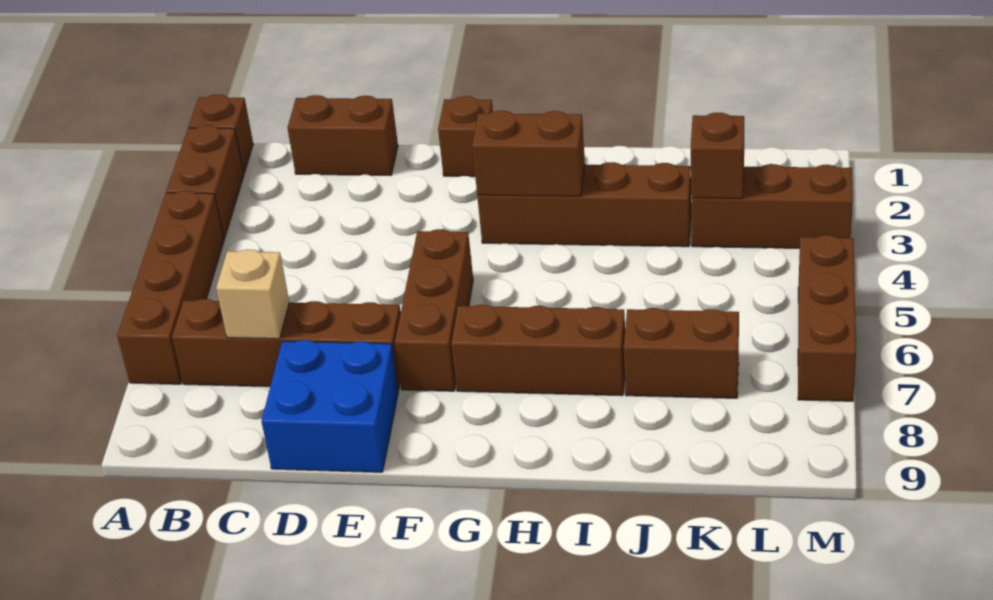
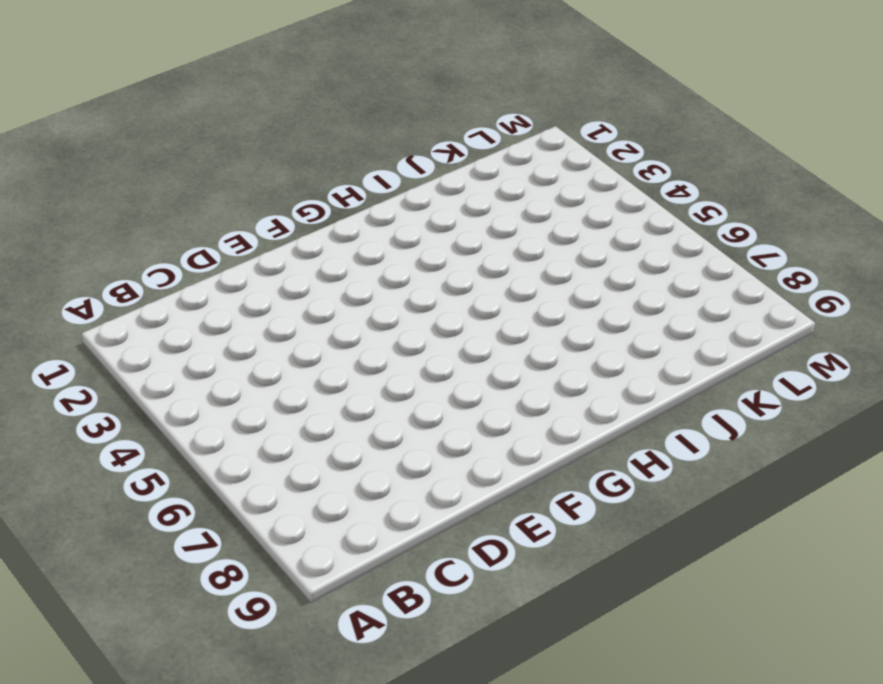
none -> brown 1x1 brick [189,94,253,173]
none -> brown 1x2 brick [166,125,244,239]
none -> brown 1x4 brick [117,191,224,384]

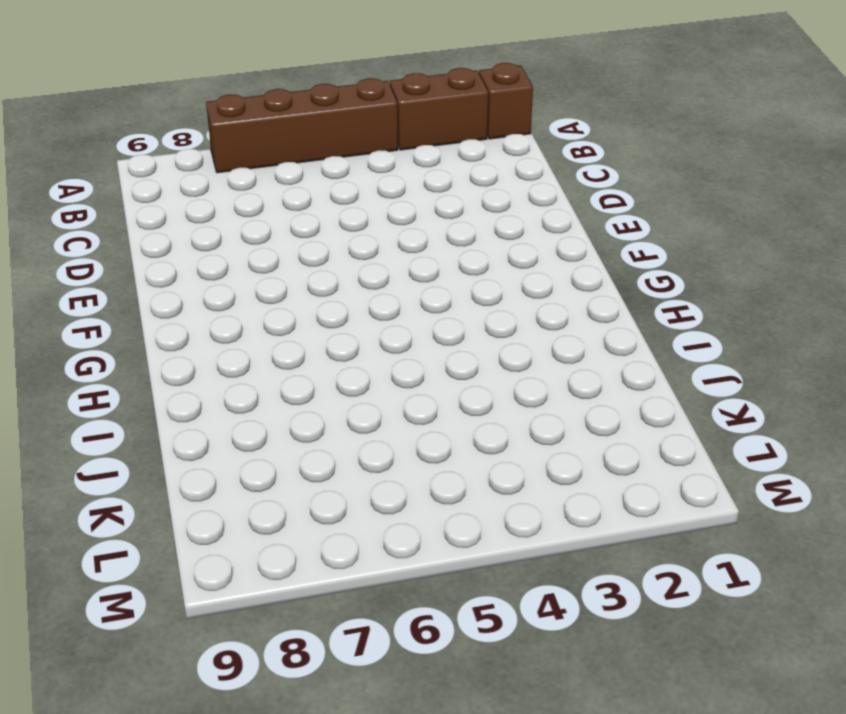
none -> brown 1x4 brick [172,299,401,390]
none -> brown 1x2 brick [287,95,398,175]
none -> blue 2x2 brick [261,340,399,472]

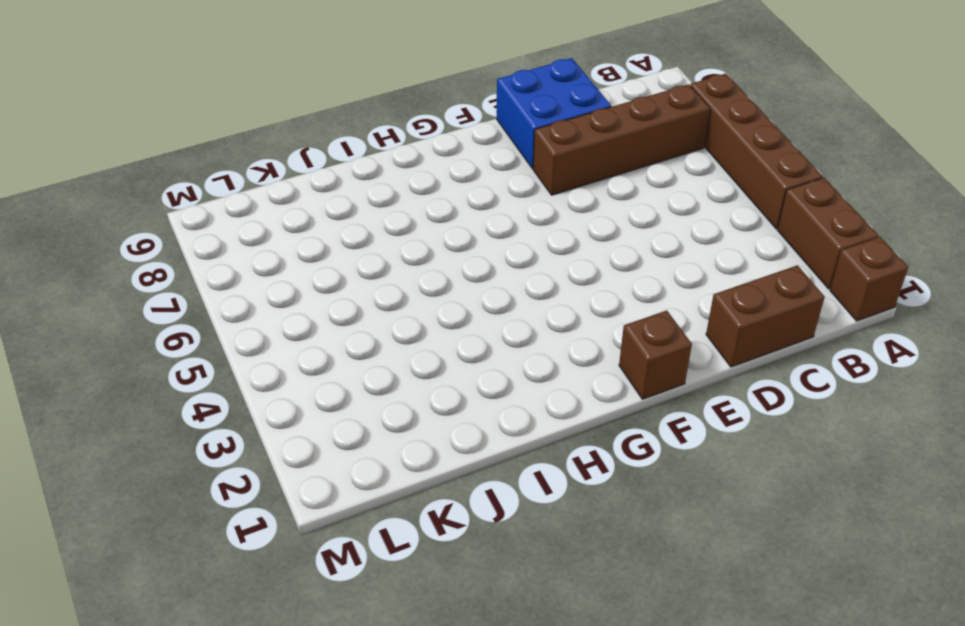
none -> brown 1x3 brick [395,229,473,391]
none -> brown 1x4 brick [477,162,691,247]
none -> brown 1x3 brick [451,305,625,396]

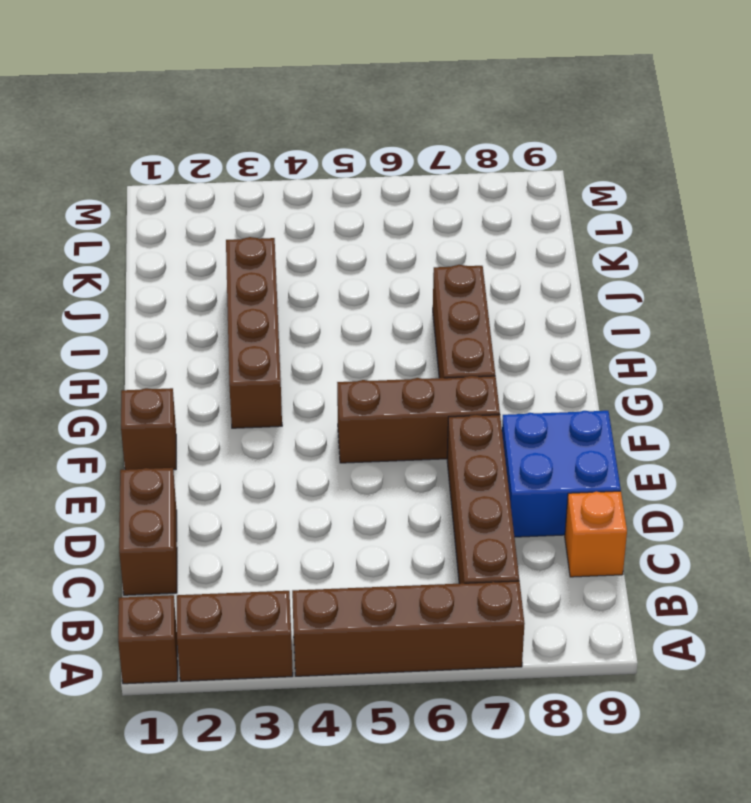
orange 1x1 brick [565,491,627,577] -> none
none -> brown 1x2 brick [624,308,739,398]
none -> brown 1x3 brick [691,164,853,248]
none -> brown 1x3 brick [798,235,856,401]

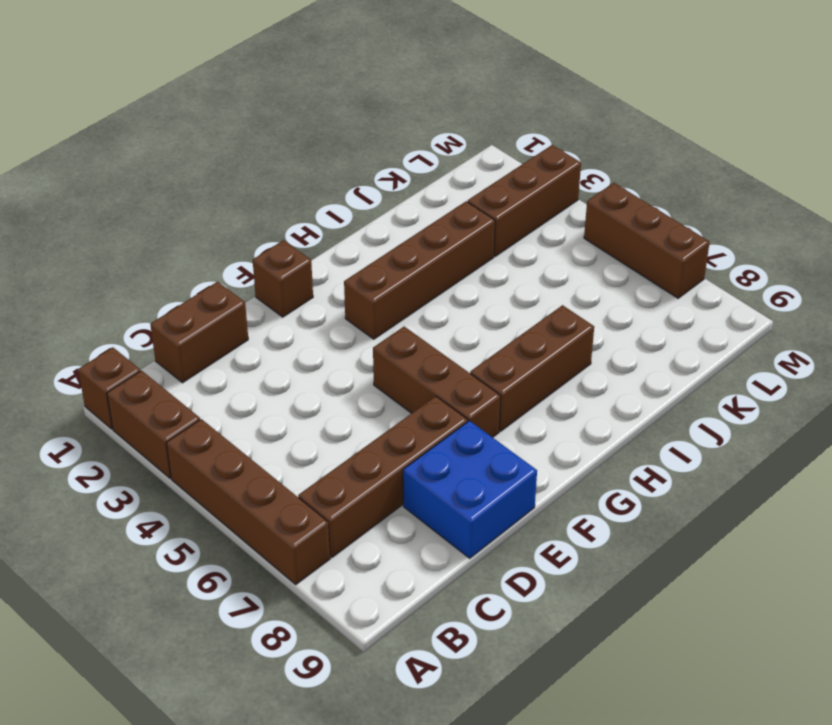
none -> brown 1x2 brick [624,308,739,398]
none -> tan 1x1 brick [216,249,289,339]
none -> brown 1x2 brick [472,111,585,196]

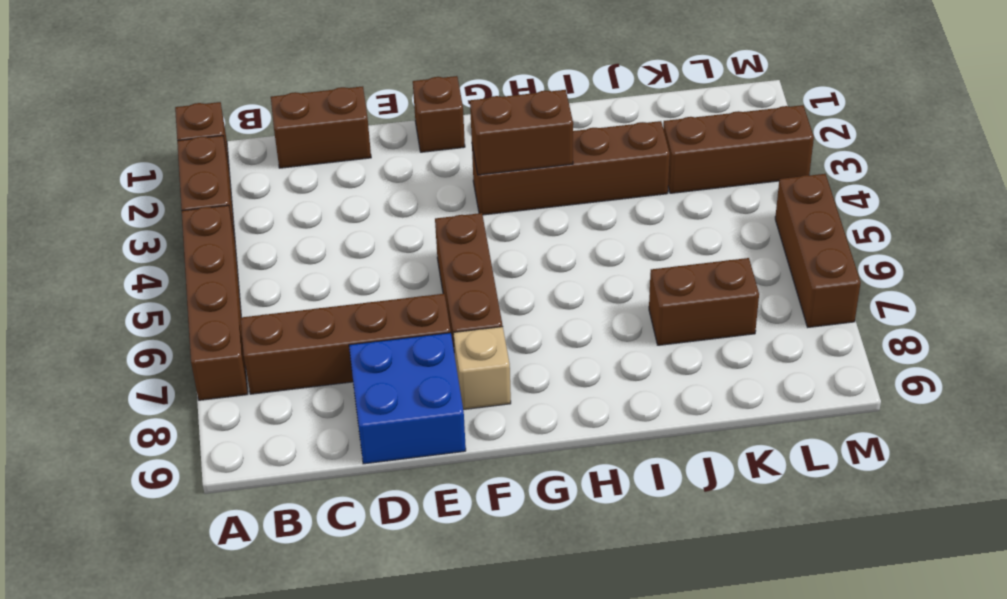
tan 1x1 brick [453,327,511,410] -> tan 1x1 brick moved to [216,249,289,339]
none -> brown 1x3 brick [451,305,625,396]
none -> brown 1x1 brick [691,113,744,199]

